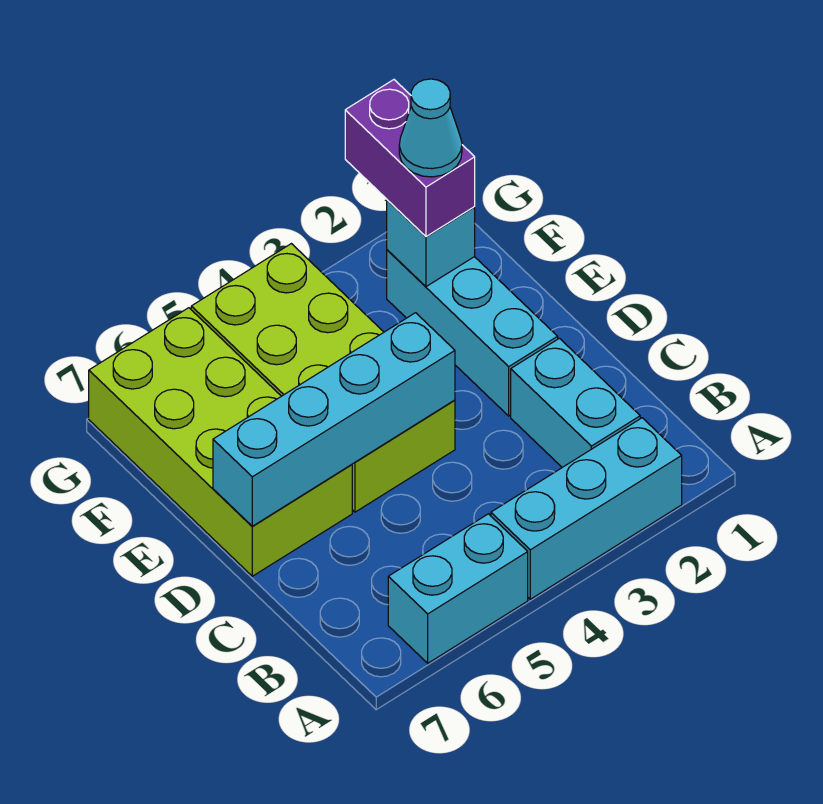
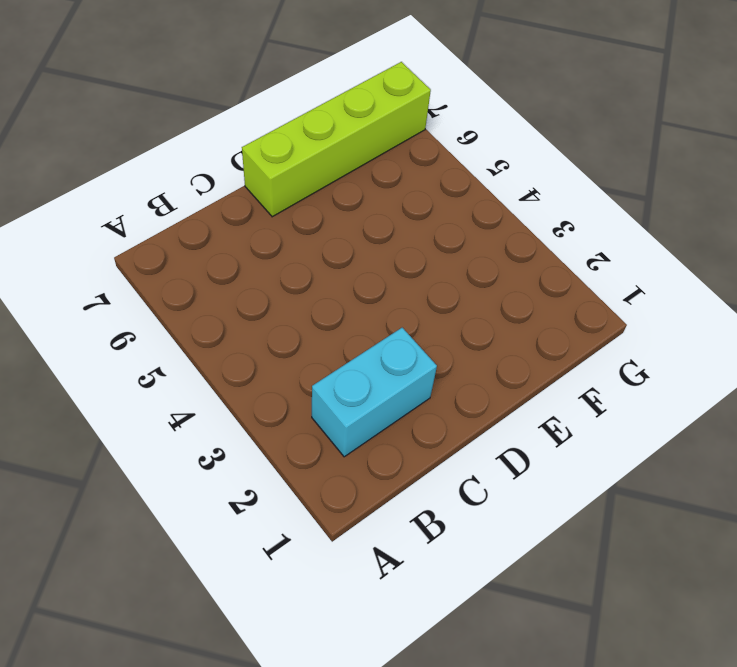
lime 1x4 brick [242,62,431,217] -> lime 2x4 brick [89,308,352,576]
none -> cyan 1x3 brick [491,418,682,599]
none -> cyan 1x2 brick [388,514,528,663]

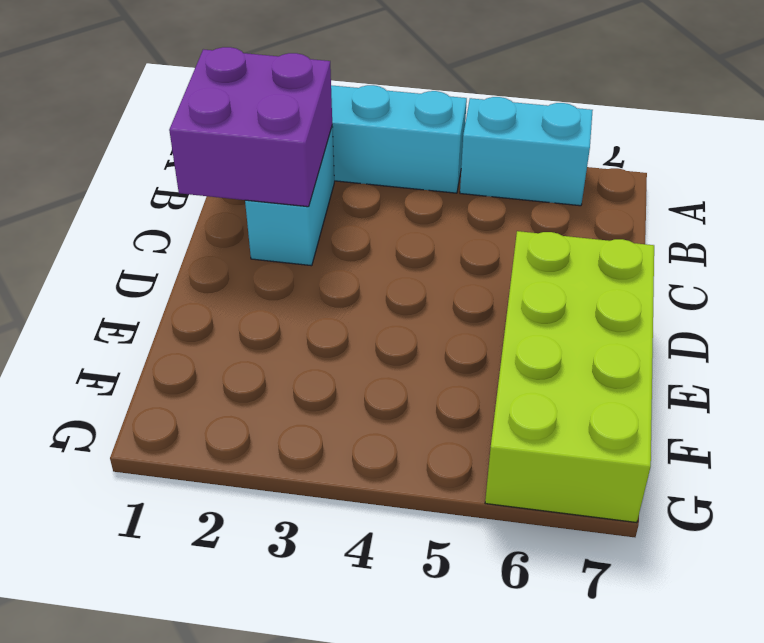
purple 2x2 brick [169,47,332,207] -> none
none -> cyan 1x3 brick [387,250,558,416]
none -> lime 2x4 brick [191,244,455,512]

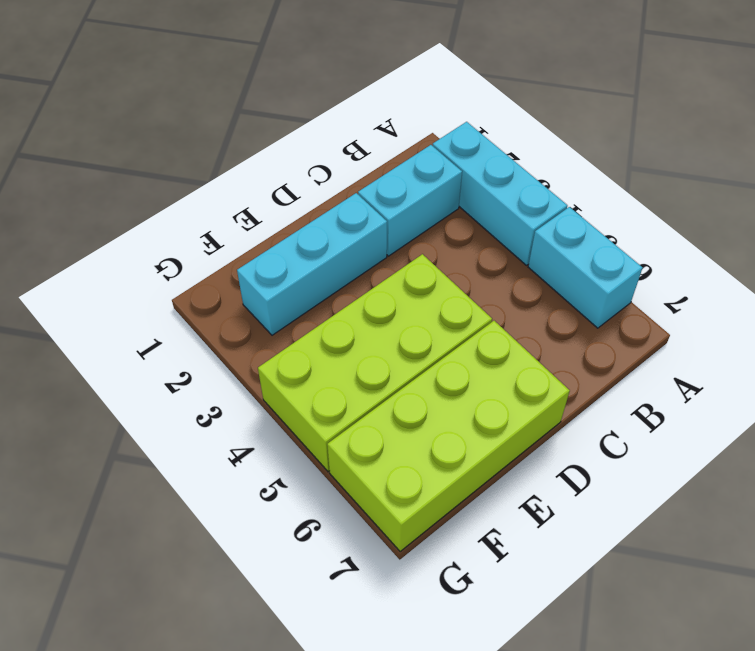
none -> cyan 1x4 brick [213,313,455,526]
none -> cyan 1x1 brick [387,200,475,287]

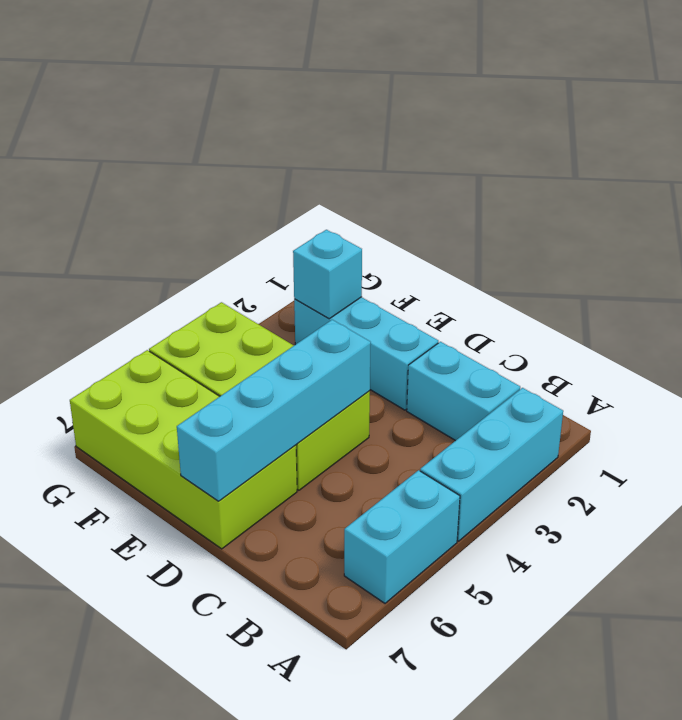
none -> purple 1x2 brick [345,80,475,237]
none -> cyan 1x1 cone [399,79,462,177]

